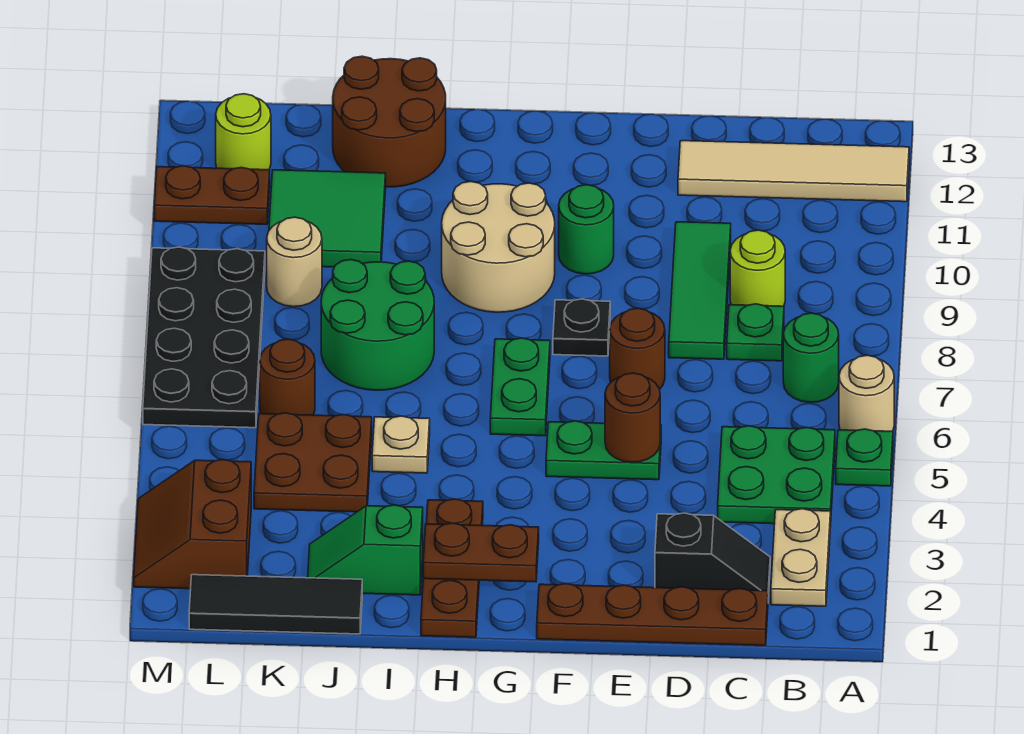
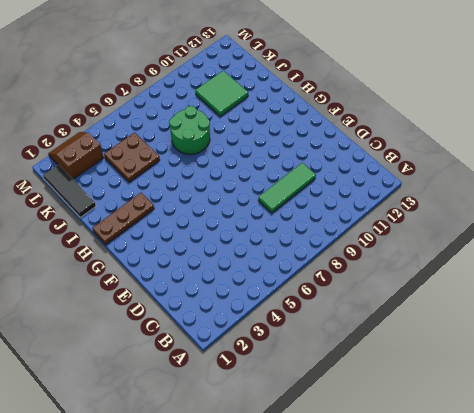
none -> green 1x1 plate [836,429,893,486]
none -> tan 1x1 round brick [839,355,894,431]
none -> tan 1x4 tile [678,141,909,202]
none -> tan 1x2 plate [771,509,831,606]

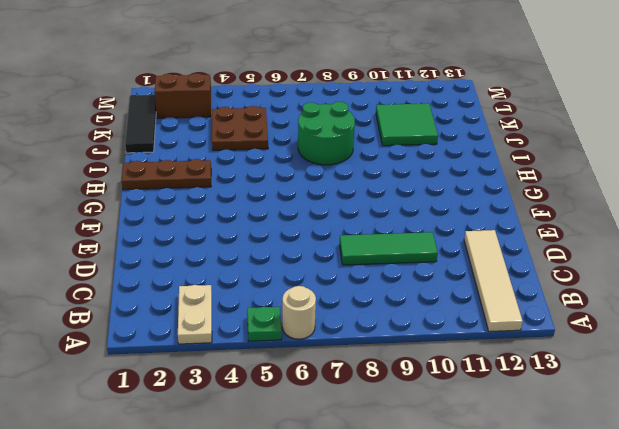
tan 1x2 plate [178,285,212,344] -> tan 1x2 plate turned to [771,509,831,606]
none -> green 2x2 plate [718,426,835,524]
none -> green 1x1 round brick [783,313,839,402]
none -> brown 1x4 plate [537,584,768,645]
none -> black 1x2 slope [655,513,770,597]

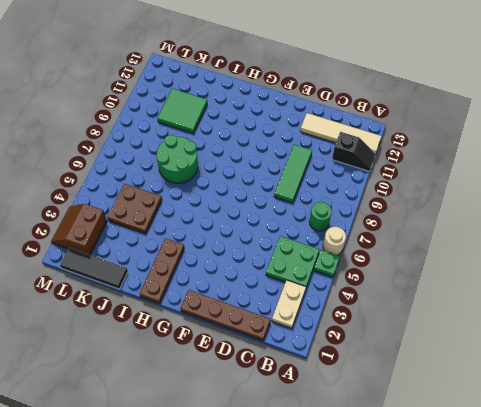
black 1x2 slope [332,132,375,171] -> black 1x2 slope moved to [655,513,770,597]
none -> green 1x1 plate [727,304,784,361]
none -> lime 1x1 round brick [730,230,785,306]
none -> green 1x2 plate [546,421,661,480]
none -> brown 1x1 round brick [610,308,665,389]

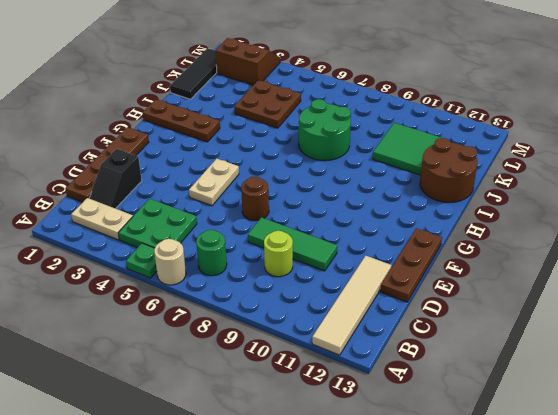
brown 1x3 plate [381,228,442,302] -> none
tan 1x2 plate [189,158,239,206] -> green 1x2 plate [546,421,661,480]
none -> green 1x1 plate [727,304,784,361]
none -> black 1x1 plate [553,299,610,356]
none -> green 1x1 round brick [559,185,614,274]
none -> green 1x2 plate [490,338,550,436]

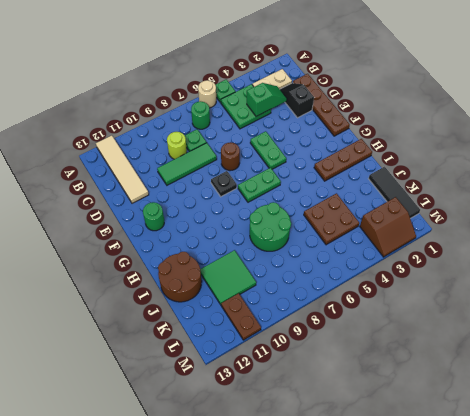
green 1x2 slope [247,83,287,116] -> green 1x2 slope turned to [308,505,423,595]
green 1x1 round brick [143,202,164,231] -> green 1x1 round brick moved to [559,185,614,274]
none -> tan 2x2 round brick [442,182,555,312]
none -> tan 1x1 plate [372,416,430,473]
none -> brown 1x1 round brick [260,339,315,415]
none -> tan 1x1 round brick [267,217,322,307]

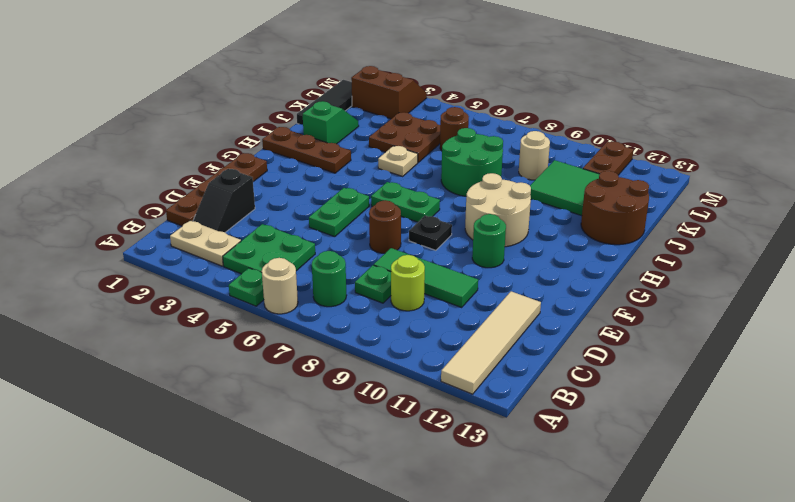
none -> black 2x4 plate [143,247,265,428]
none -> lime 1x1 round brick [216,94,271,170]
none -> brown 1x1 round brick [605,373,660,462]
none -> brown 1x2 plate [423,523,539,582]

